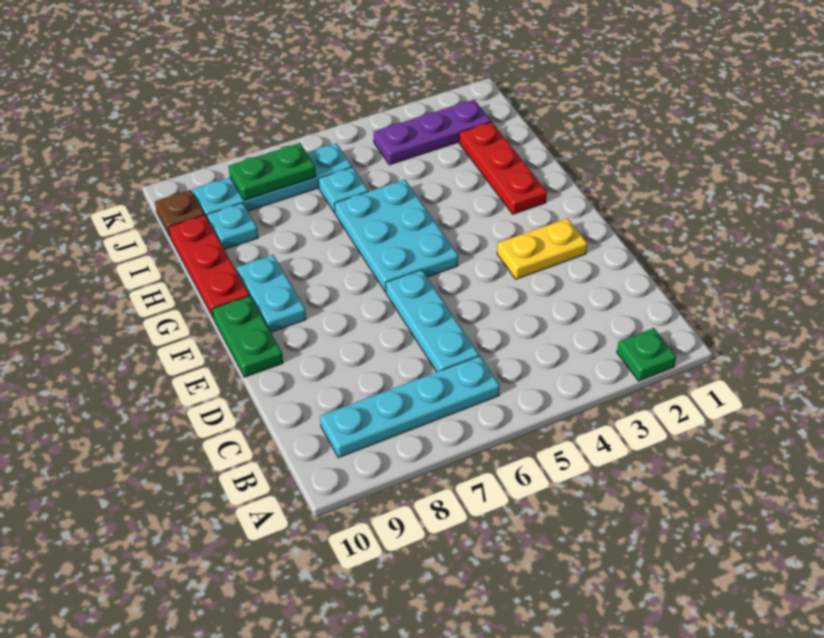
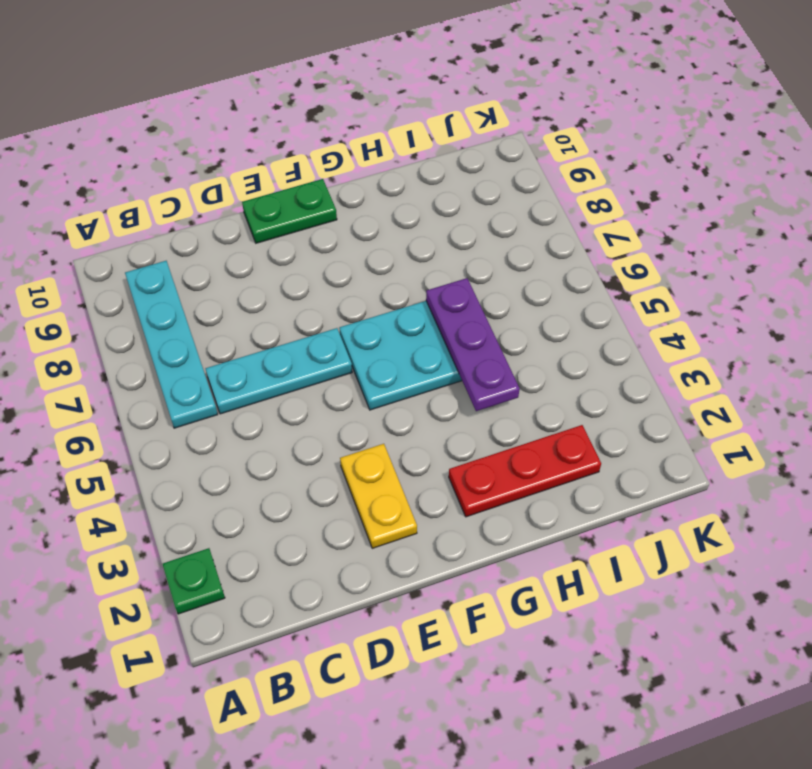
purple 1x3 plate [426,278,520,411] -> purple 1x3 plate moved to [374,100,491,165]
none -> cyan 1x2 plate [237,255,306,332]
none -> red 1x3 plate [169,215,250,317]
none -> cyan 1x1 plate [318,167,368,213]

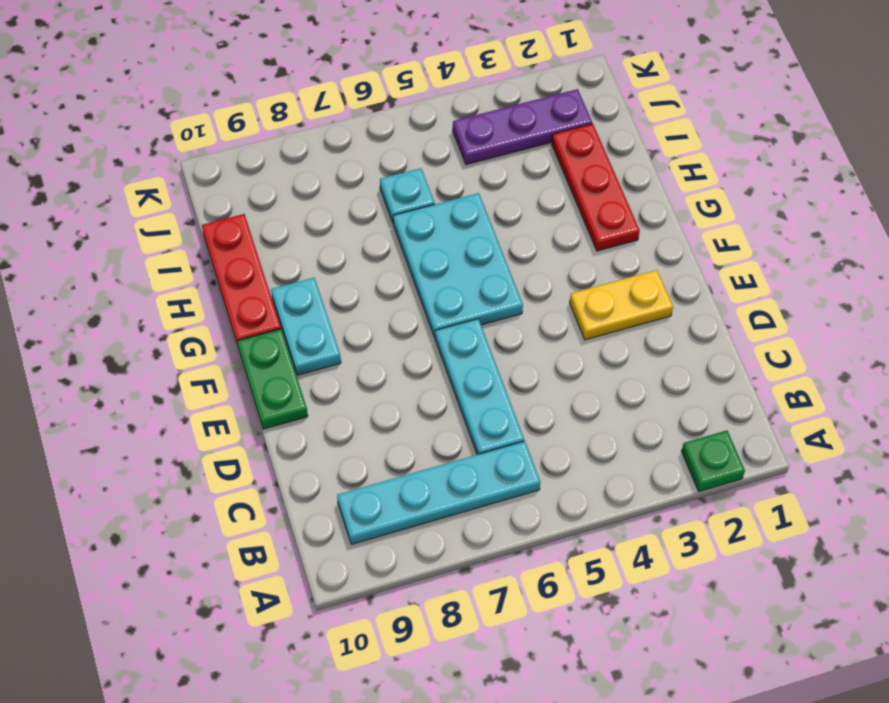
none -> cyan 1x1 plate [207,203,258,249]
none -> cyan 1x4 plate [193,143,352,217]
none -> brown 1x1 plate [155,190,204,236]

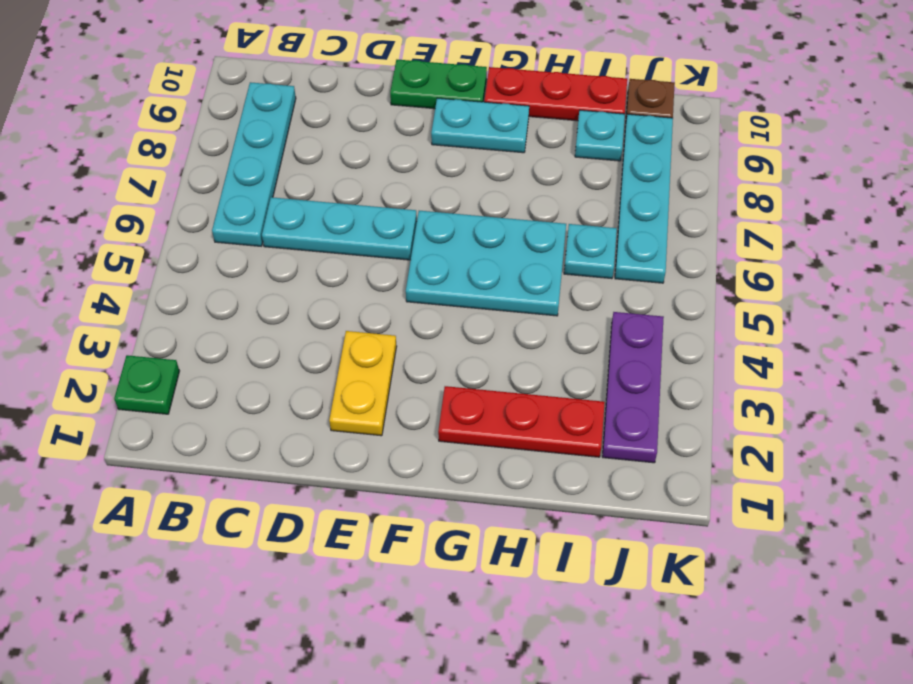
none -> green 1x2 plate [229,143,316,200]

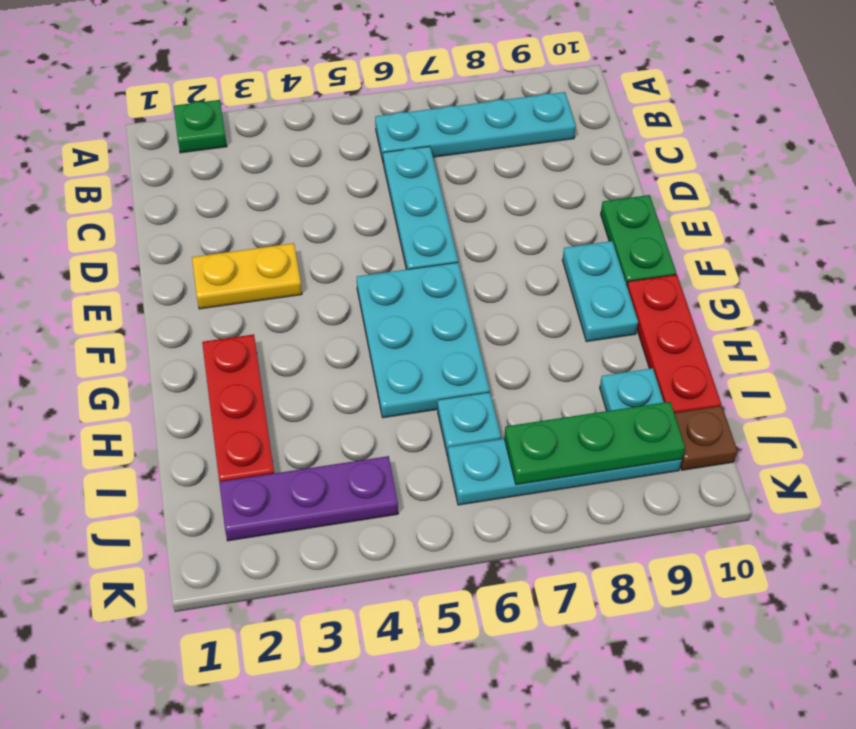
green 1x3 plate [504,402,685,485] -> green 1x2 plate [229,143,316,200]

